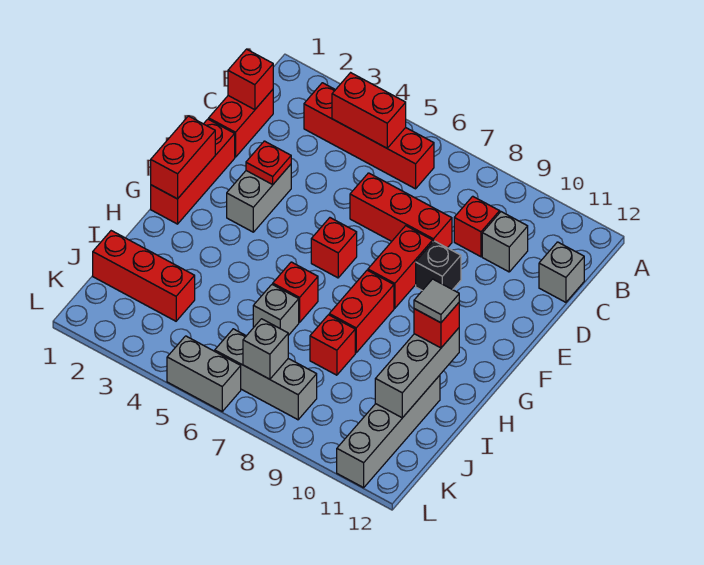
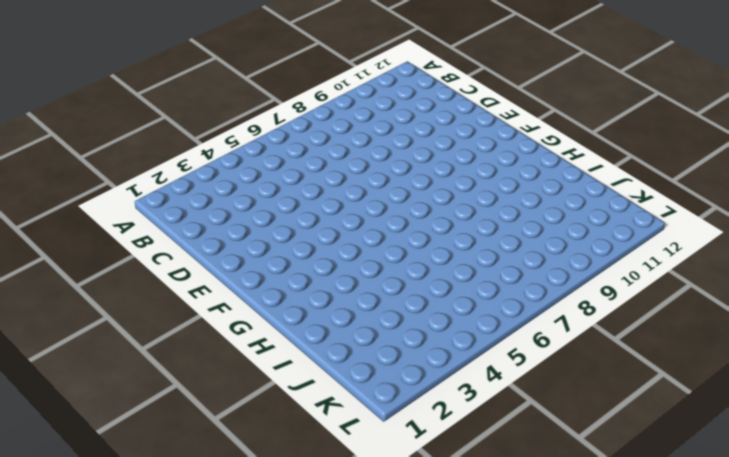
none -> red 1x4 brick [304,83,434,189]
none -> red 1x2 brick [209,90,273,157]
none -> red 1x1 brick [454,196,500,257]

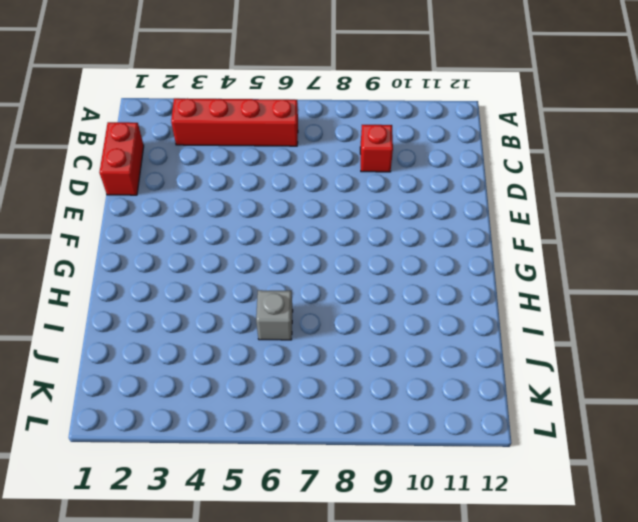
none -> grey 1x1 brick [482,212,528,272]
none -> grey 1x1 brick [539,242,584,302]
none -> red 1x3 brick [350,173,452,248]

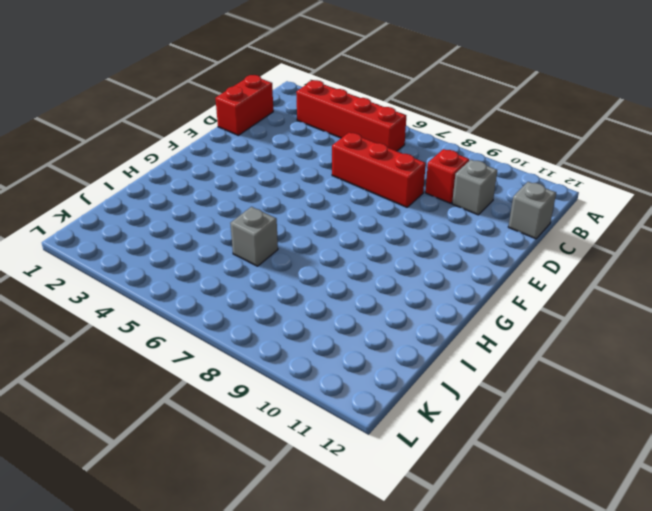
none -> red 1x3 brick [151,119,235,224]
none -> grey 1x2 brick [227,164,291,232]
none -> red 1x2 brick [368,226,433,308]

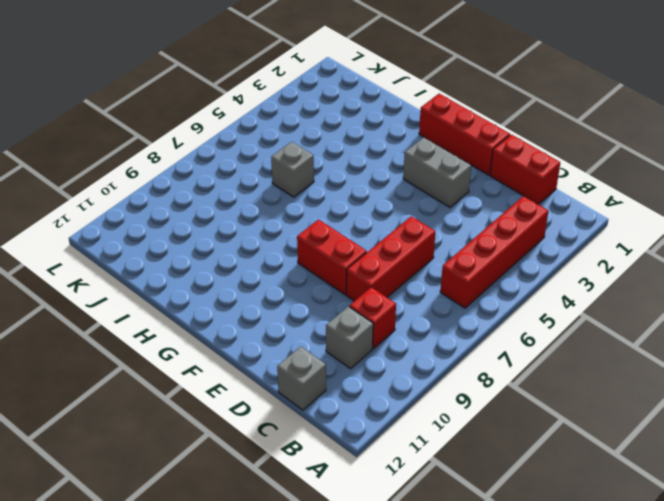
none -> black 1x1 brick [416,241,461,290]
none -> red 1x1 brick [311,218,357,278]
none -> red 1x2 brick [329,270,394,353]

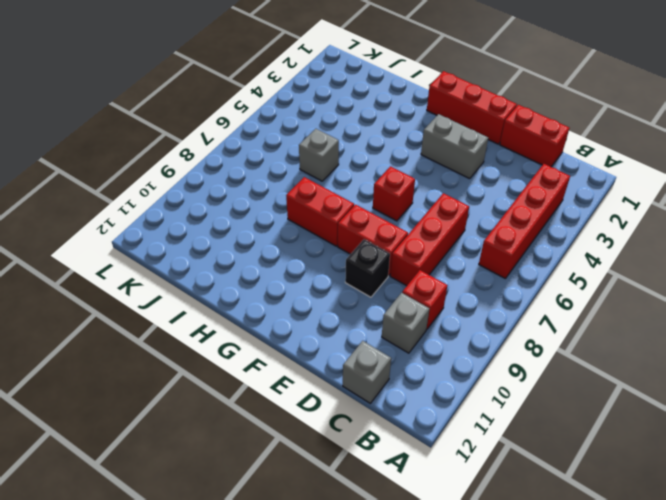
none -> red 1x1 brick [273,262,318,322]
none -> red 1x1 brick [310,315,355,375]
none -> grey 1x4 brick [337,375,440,488]

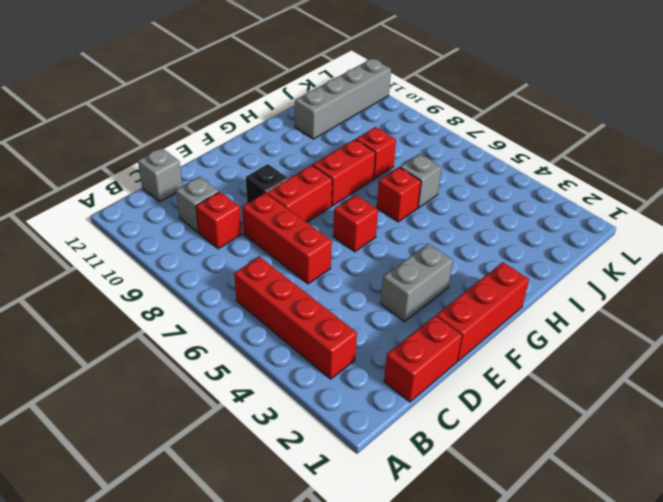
none -> red 1x3 brick [93,231,195,321]
none -> grey 1x3 brick [215,329,317,420]
none -> grey 1x2 brick [167,336,241,411]

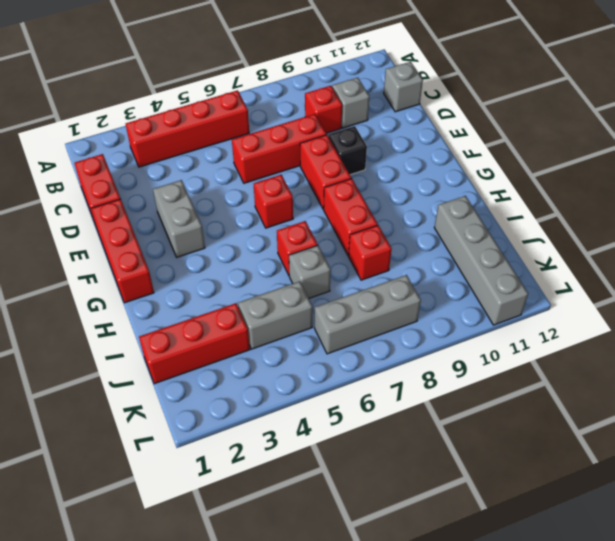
grey 1x2 brick [238,281,313,349] -> grey 1x2 brick moved to [167,336,241,411]
none -> red 1x2 brick [332,73,406,148]
none -> red 1x1 brick [228,49,273,110]
none -> red 1x1 plate [246,141,291,185]

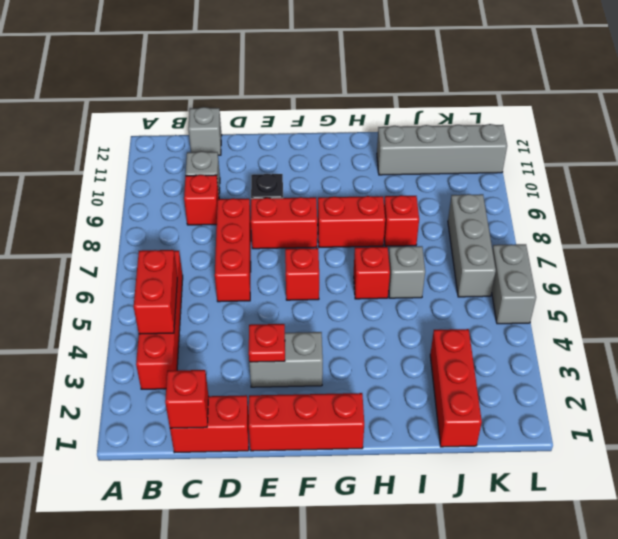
none -> red 1x2 brick [151,116,215,199]
none -> grey 1x3 brick [375,328,459,418]
none -> grey 1x1 brick [243,319,288,379]

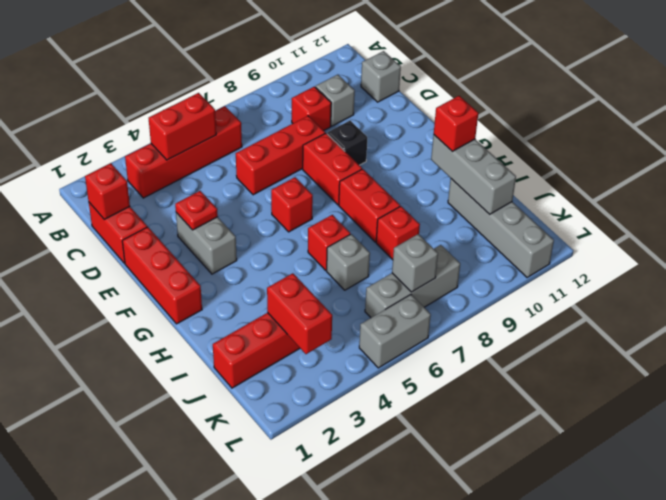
red 1x2 brick [267,273,332,354] -> red 1x2 brick moved to [151,116,215,199]
none -> grey 1x1 tile [414,279,459,323]

